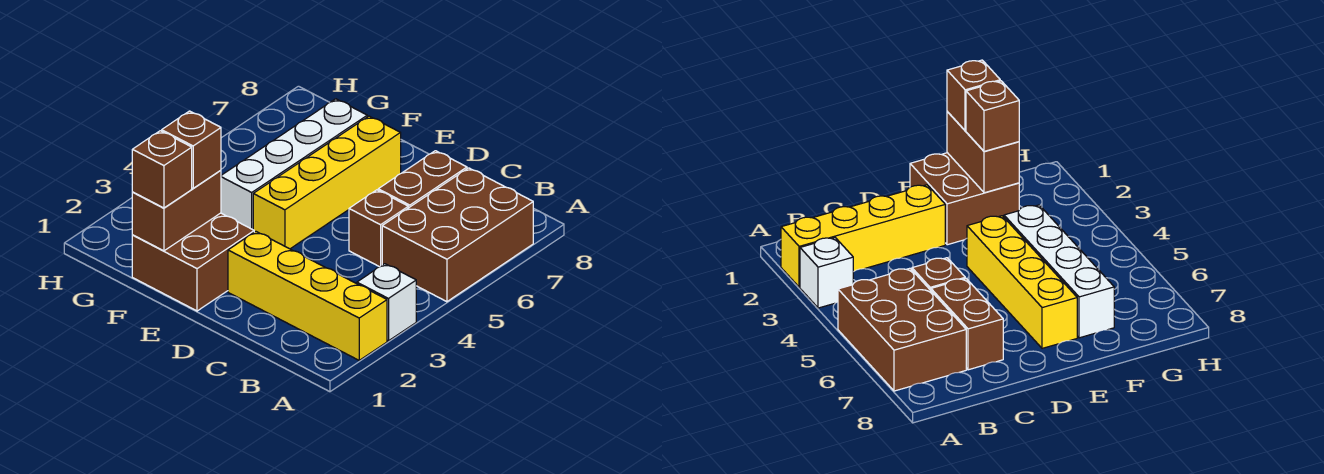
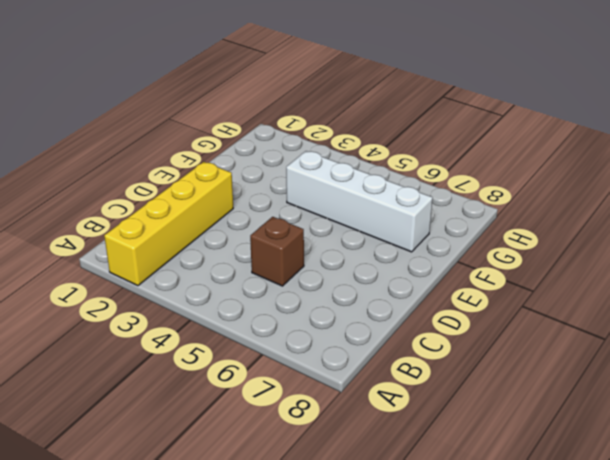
none -> white 1x1 brick [357,264,416,341]
none -> brown 2x3 brick [382,168,533,302]

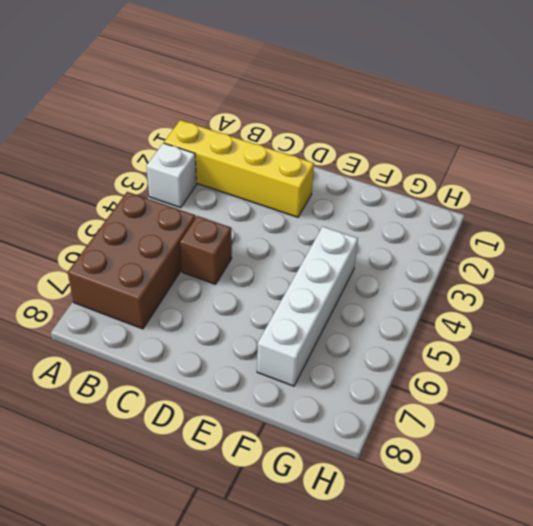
none -> brown 1x2 brick [378,151,467,208]
none -> brown 2x2 brick [132,213,254,311]

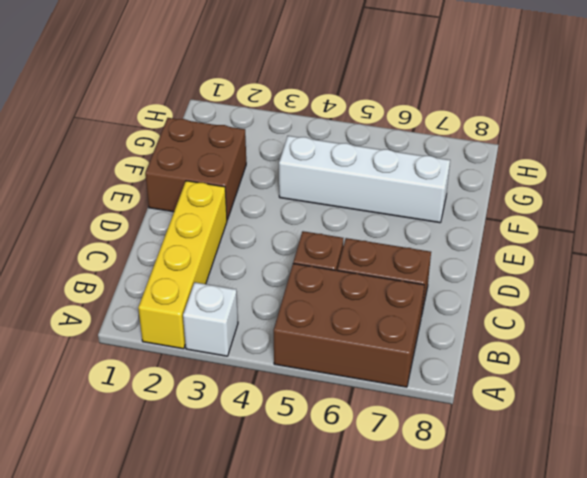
none -> yellow 1x4 brick [253,116,401,249]
none -> brown 1x2 brick [132,170,221,251]

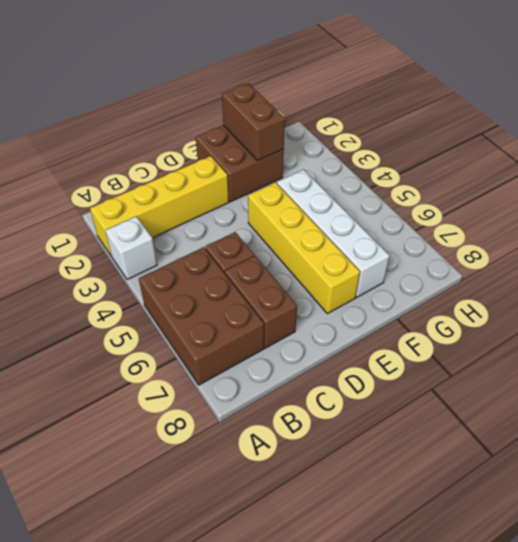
none -> brown 1x1 brick [132,131,192,208]
none -> brown 1x1 brick [162,111,221,188]

